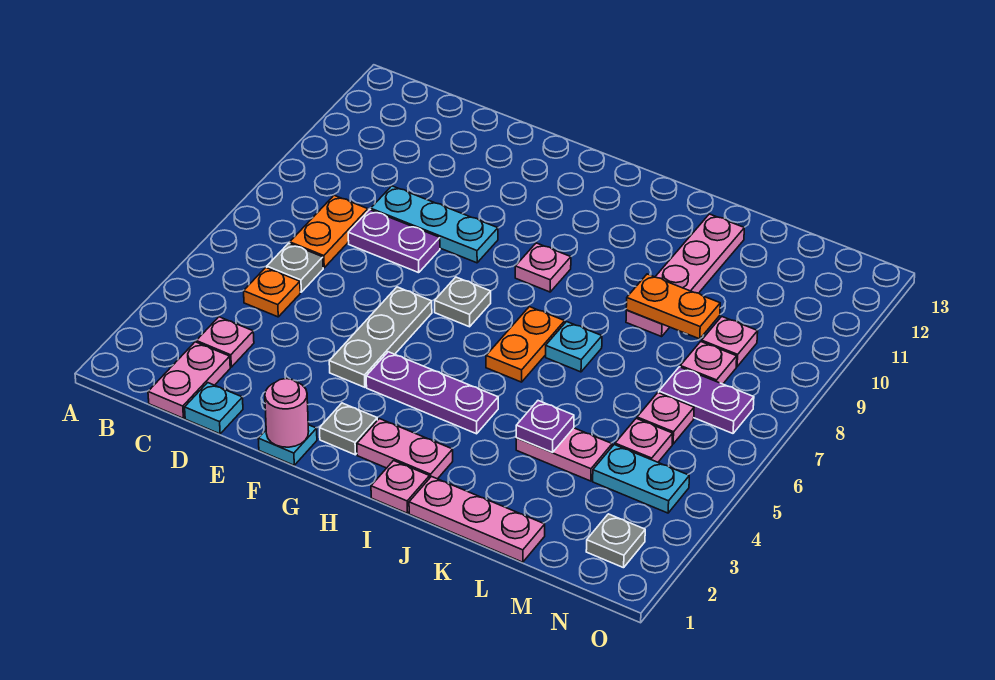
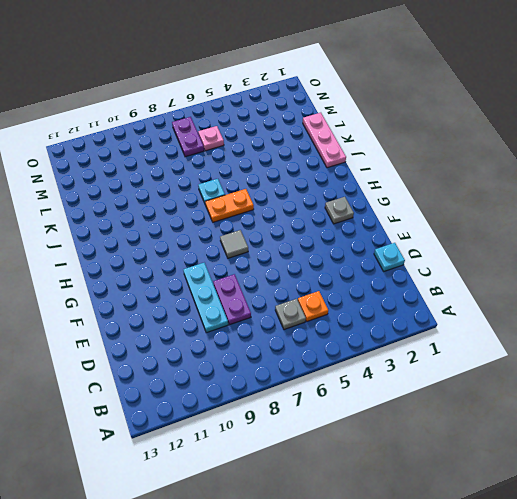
grey 1x1 tile [220,230,248,258] -> grey 1x1 plate [435,277,491,327]
none -> pink 1x2 plate [148,342,230,418]
none -> pink 1x1 plate [196,317,254,367]
none -> orange 1x2 plate [290,195,368,268]
none -> cyan 1x1 plate [258,425,317,465]

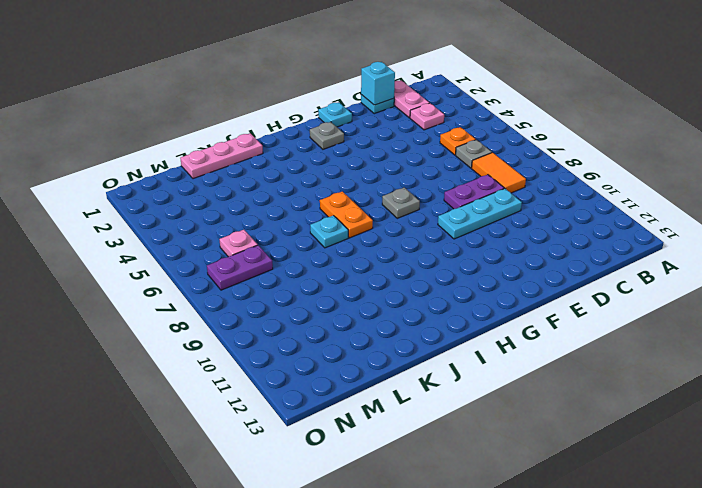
orange 1x2 tile [472,153,526,193] -> orange 1x2 plate [290,195,368,268]
cyan 1x1 brick [361,62,395,105] -> none
none -> grey 1x3 plate [329,287,432,387]
none -> purple 1x3 plate [366,352,498,434]
none -> pink 1x2 plate [357,419,453,479]
none -> pink 1x1 plate [515,243,571,292]

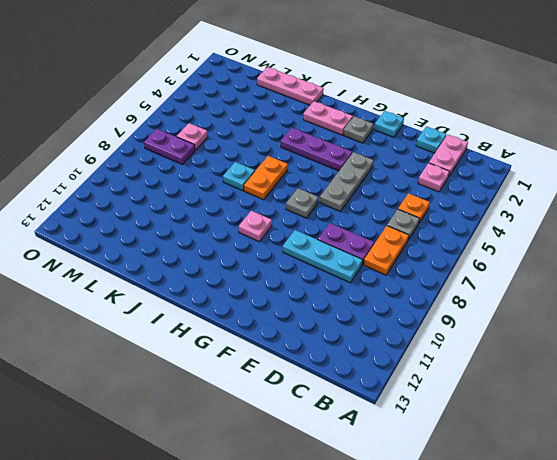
none -> pink 1x1 plate [371,461,430,513]
none -> pink 1x2 plate [516,428,612,481]
none -> pink 1x4 plate [626,214,744,337]
none -> cyan 1x2 plate [593,445,689,513]

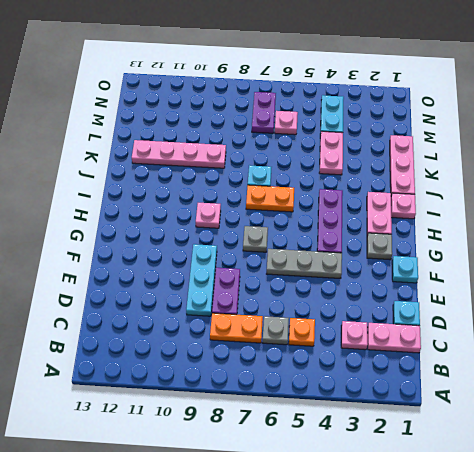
none -> pink 1x1 plate [615,418,673,462]
none -> pink 1x1 plate [680,342,737,384]
none -> pink 1x1 plate [702,317,758,367]
none -> grey 1x1 plate [586,514,645,568]

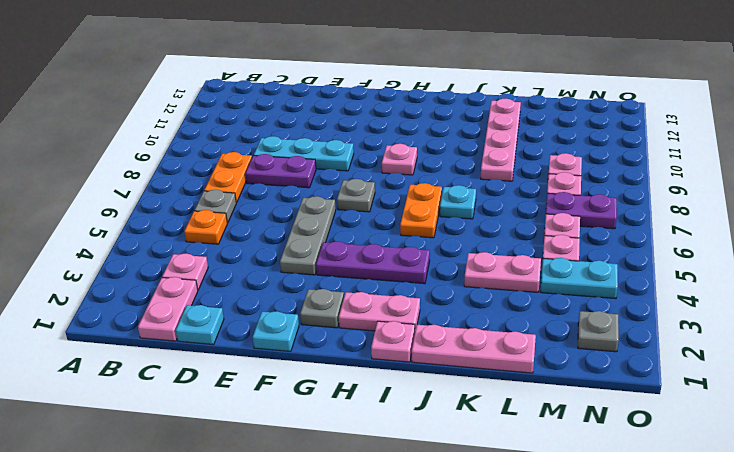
none -> pink 1x1 round brick [265,379,309,447]
none -> purple 1x1 plate [516,401,574,452]
none -> orange 1x2 plate [626,274,720,339]

